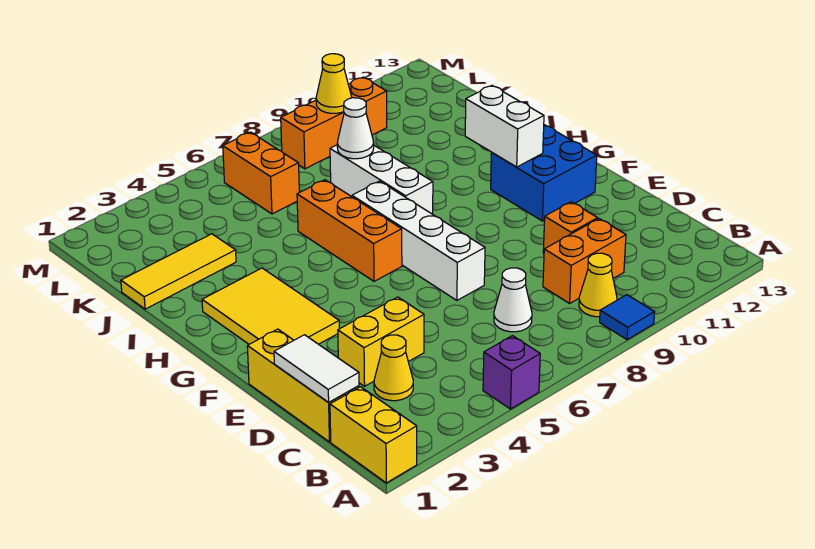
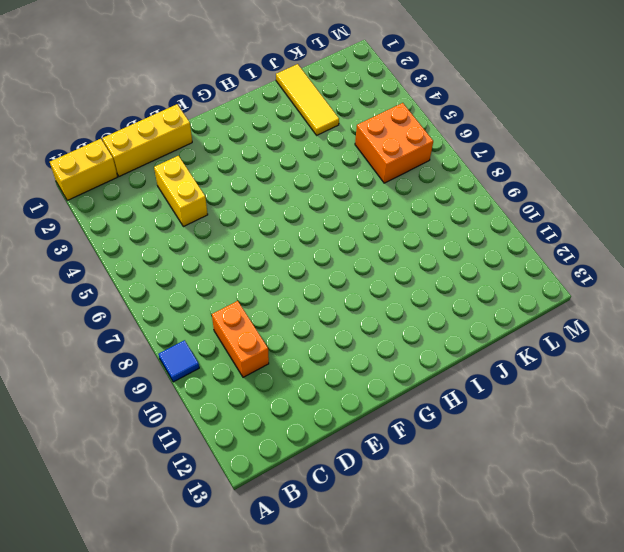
orange 2x2 brick [355,103,433,183] -> orange 1x2 brick [223,132,299,214]
none -> purple 1x1 brick [483,336,540,409]
none -> yellow 1x1 cone [579,253,617,317]
none -> yellow 1x1 cone [374,335,413,401]

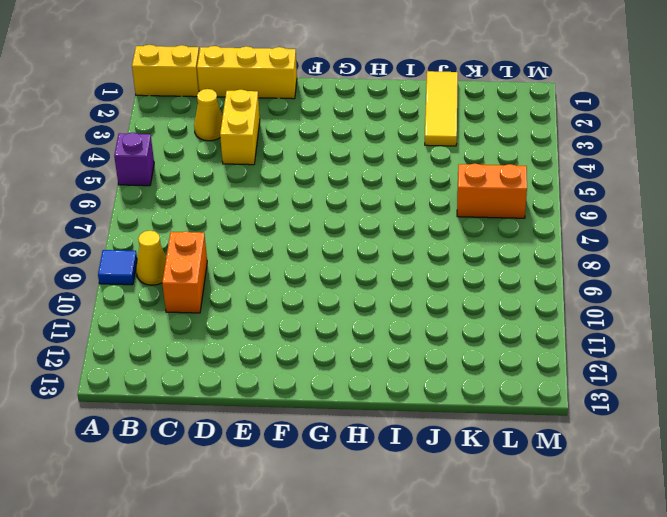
none -> white 1x1 cone [494,268,532,332]
none -> orange 1x1 brick [543,202,598,254]
none -> white 1x4 brick [352,181,485,300]

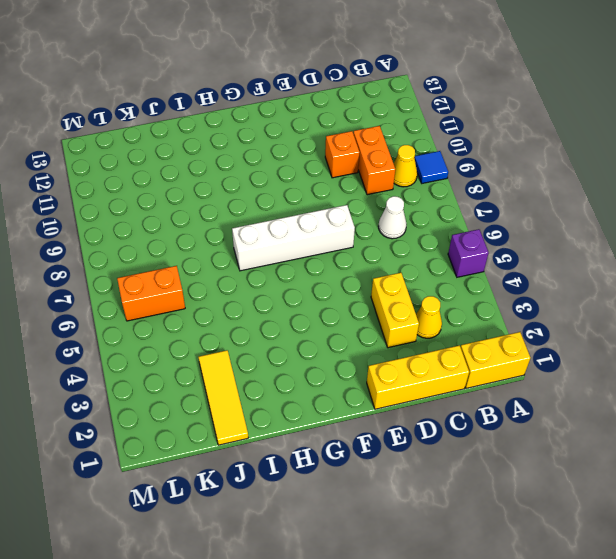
none -> yellow 2x3 tile [202,268,339,344]
none -> blue 2x2 brick [491,125,597,221]
none -> orange 1x3 brick [297,180,402,281]

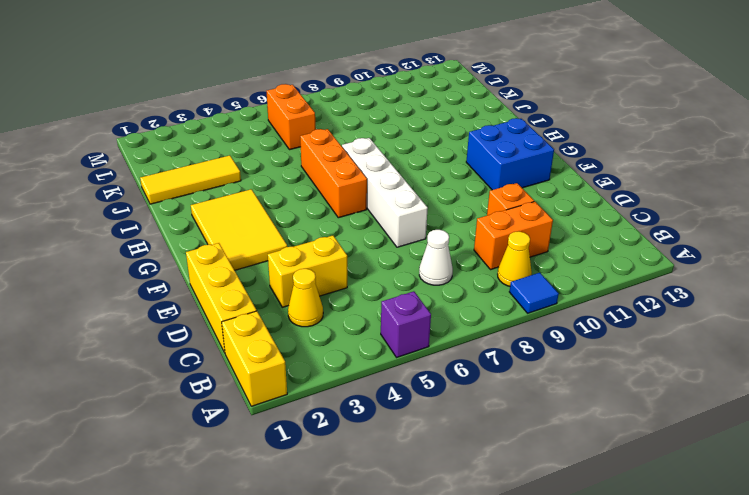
none -> white 1x3 brick [330,145,433,214]
none -> orange 1x3 brick [281,77,387,169]
none -> white 1x2 tile [274,335,359,402]

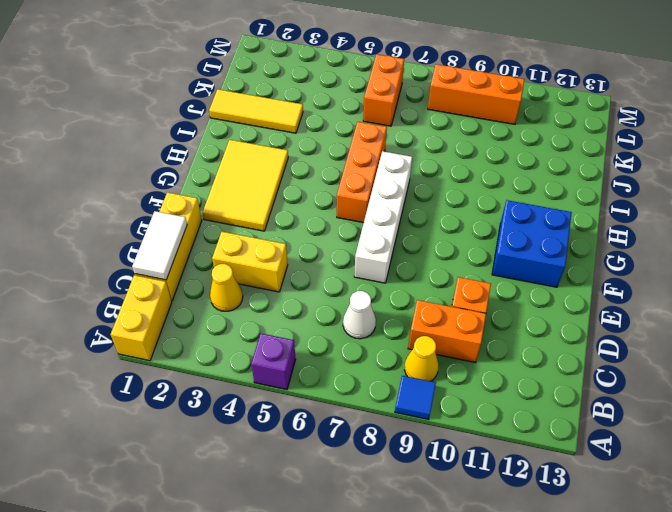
none -> white 1x3 brick [330,145,433,214]
none -> white 1x2 brick [465,86,544,167]
none -> white 1x1 cone [337,98,374,159]

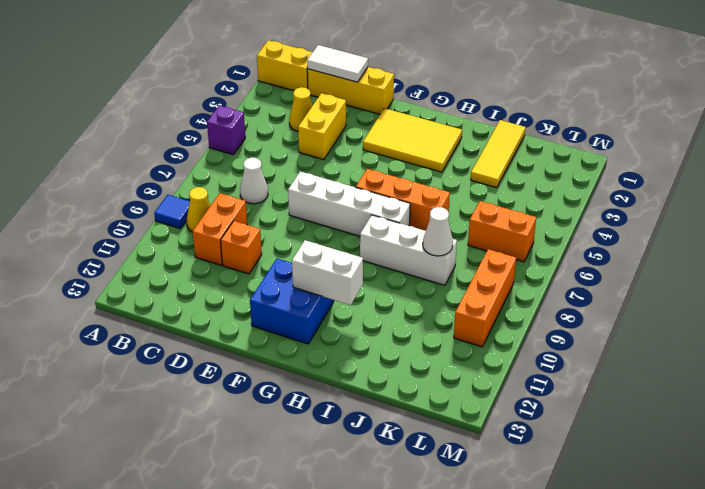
none -> yellow 1x1 cone [316,54,352,113]

